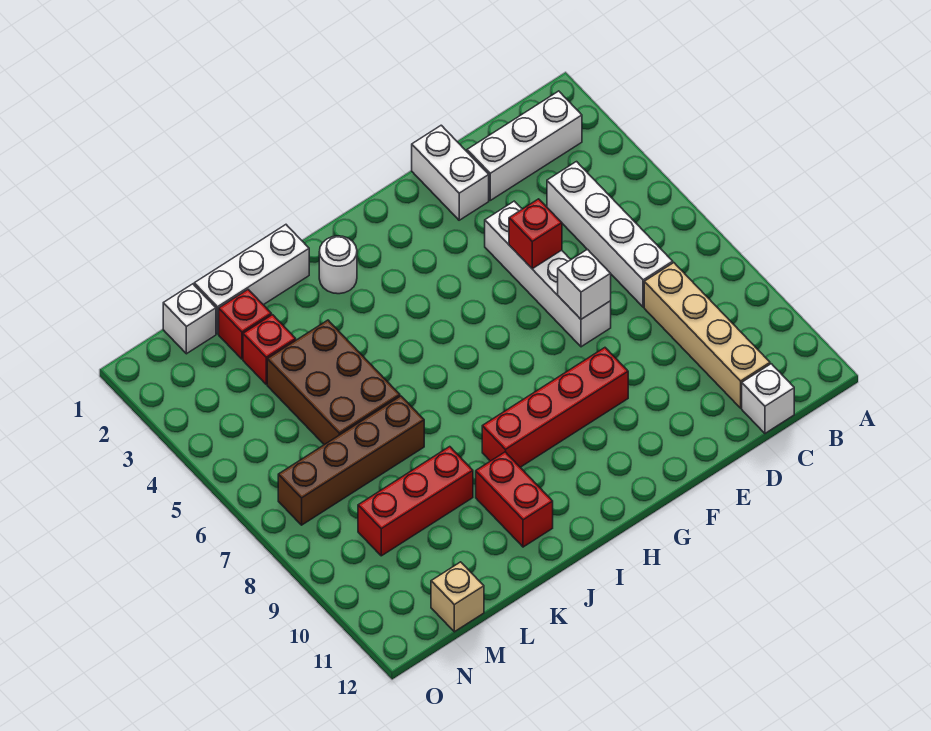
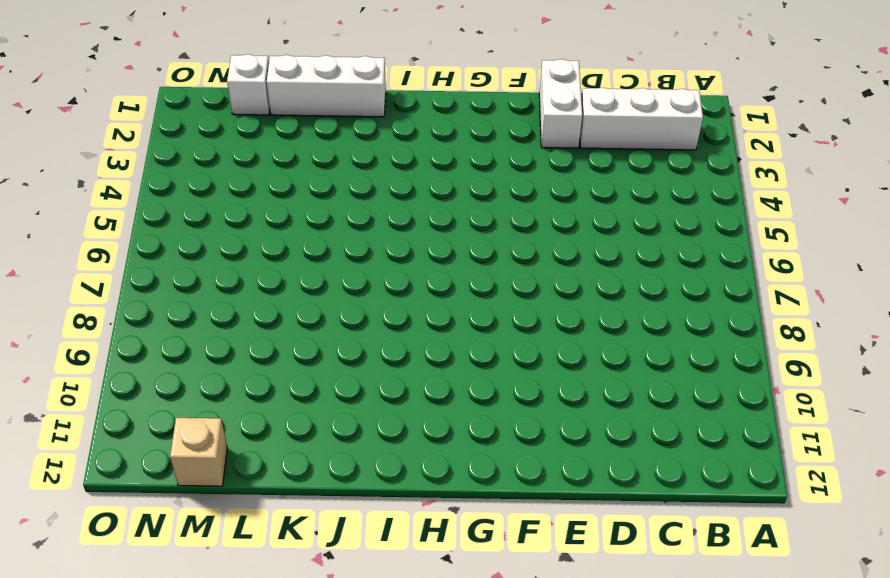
none -> white 1x4 brick [547,162,673,307]
none -> tan 1x4 brick [644,263,770,408]
none -> white 1x1 brick [742,364,794,433]

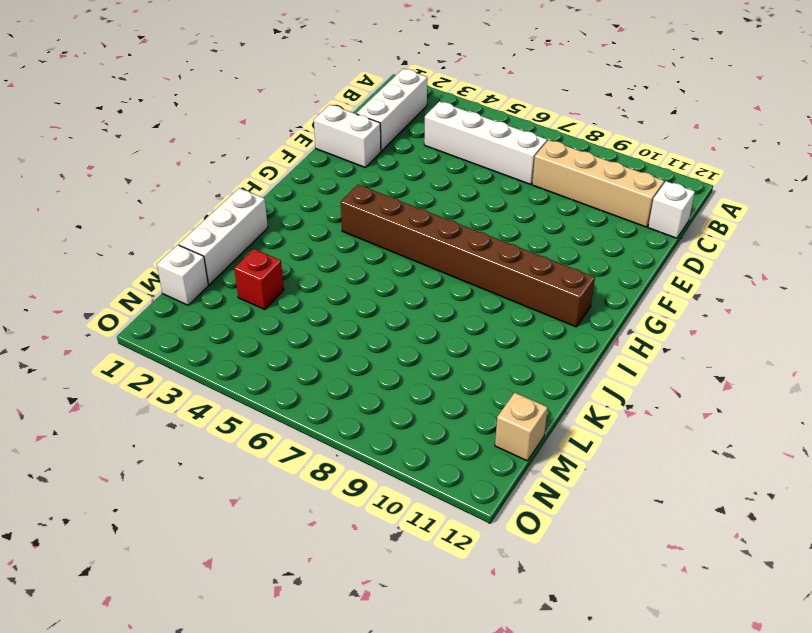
brown 1x8 brick [341,185,595,327] -> red 1x4 brick [482,348,628,467]
none -> white 1x4 brick [485,201,611,347]
none -> white 1x1 round brick [319,236,357,294]
none -> red 1x2 brick [476,452,553,547]

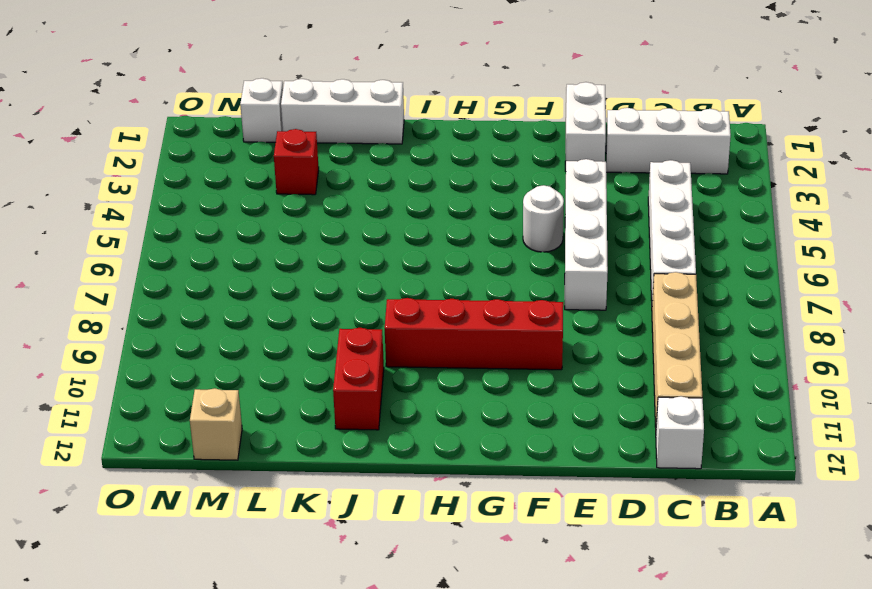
white 1x1 round brick [523,185,564,252] -> white 1x1 round brick moved to [319,236,357,294]
none -> brown 2x3 brick [267,320,400,445]
none -> brown 1x4 brick [278,396,424,525]
none -> red 1x3 brick [358,447,473,556]

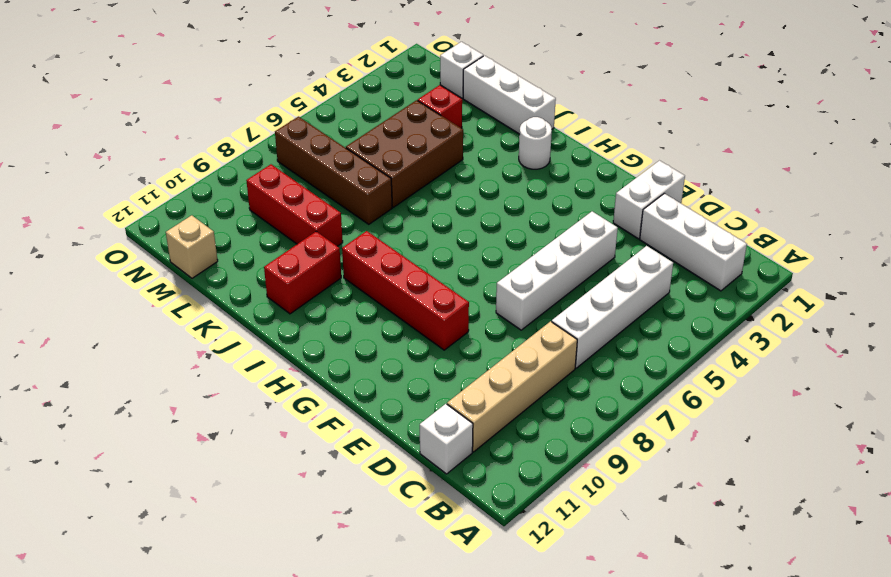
none -> red 1x1 brick [219,290,271,359]
none -> red 1x1 brick [509,199,562,269]
none -> white 1x1 brick [558,249,611,319]

